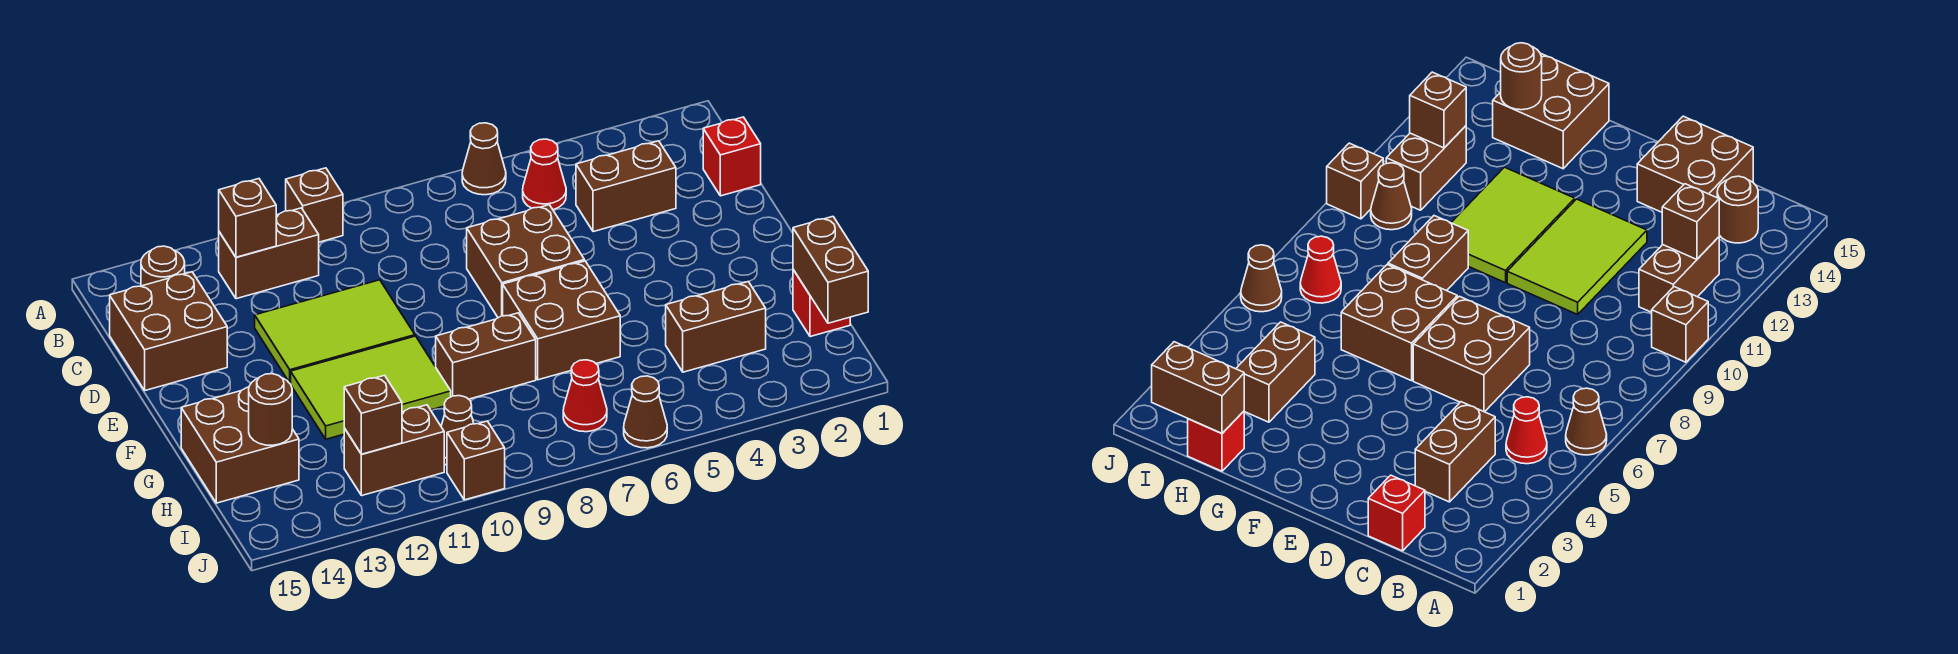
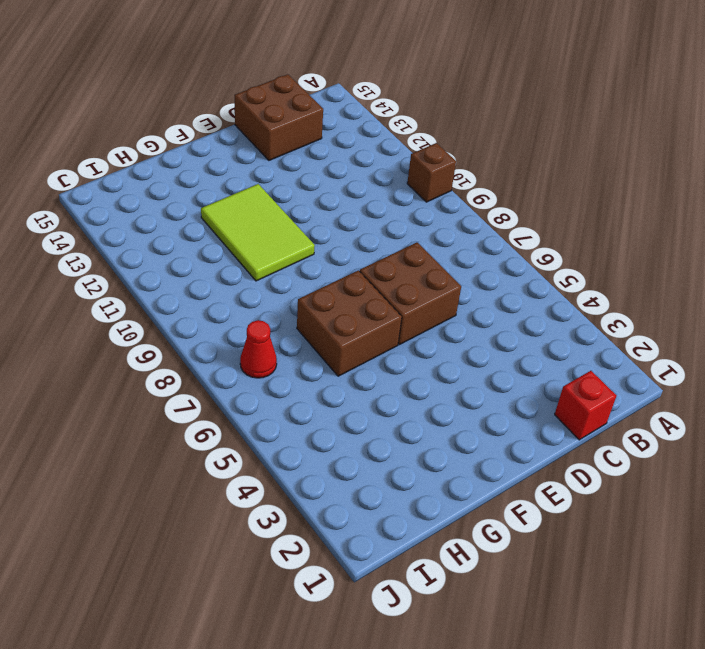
none -> brown 1x1 cone [462,123,506,195]
none -> red 1x1 cone [523,139,566,210]
none -> brown 1x2 brick [219,208,319,299]

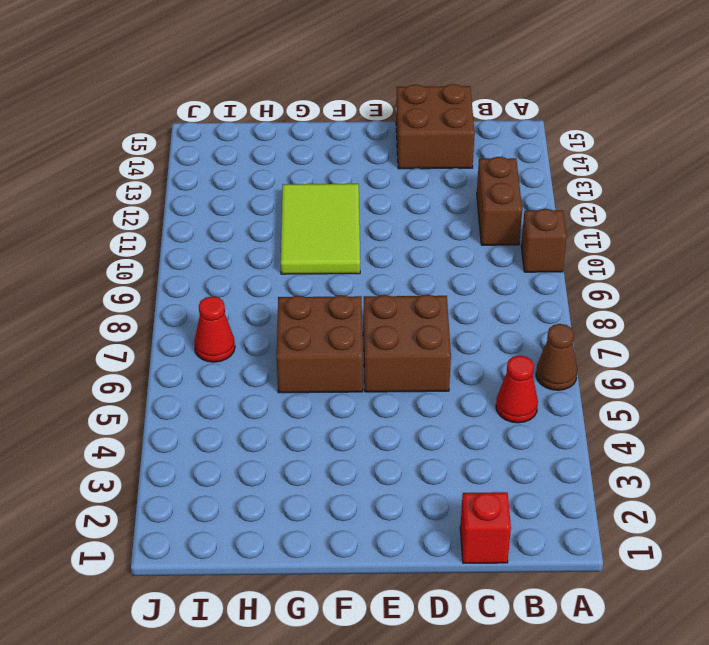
none -> brown 1x1 round brick [141,246,185,286]
none -> brown 1x2 brick [576,141,676,232]
none -> lime 2x3 tile [255,280,415,383]

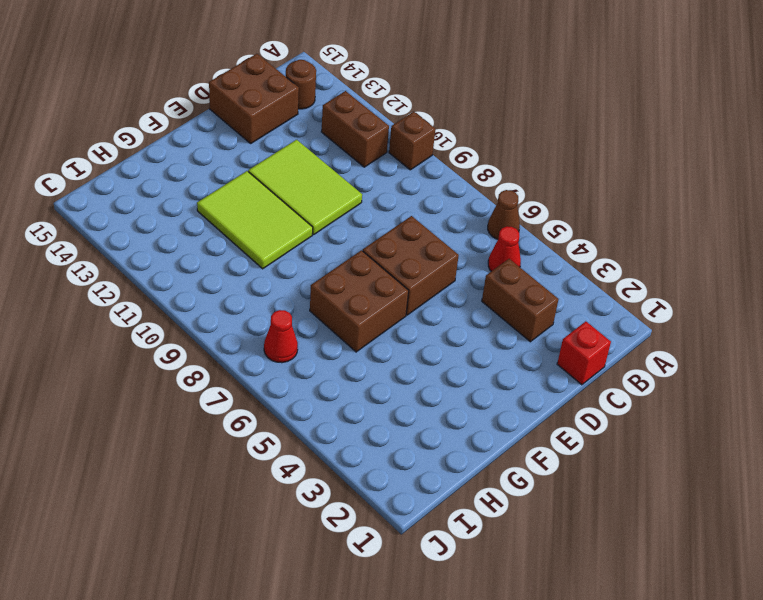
none -> brown 1x2 brick [436,313,536,399]
none -> brown 2x2 brick [181,387,299,503]
none -> red 1x1 brick [793,270,850,337]

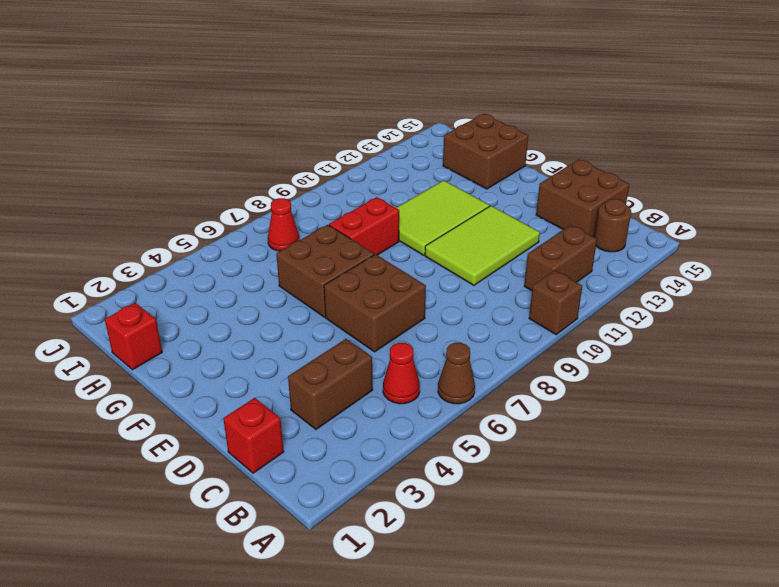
red 1x2 brick [329,197,399,255] -> brown 1x2 brick [436,313,536,399]
none -> brown 1x2 brick [666,282,766,372]
none -> brown 1x1 cone [441,396,474,465]
none -> brown 1x2 brick [344,405,444,496]

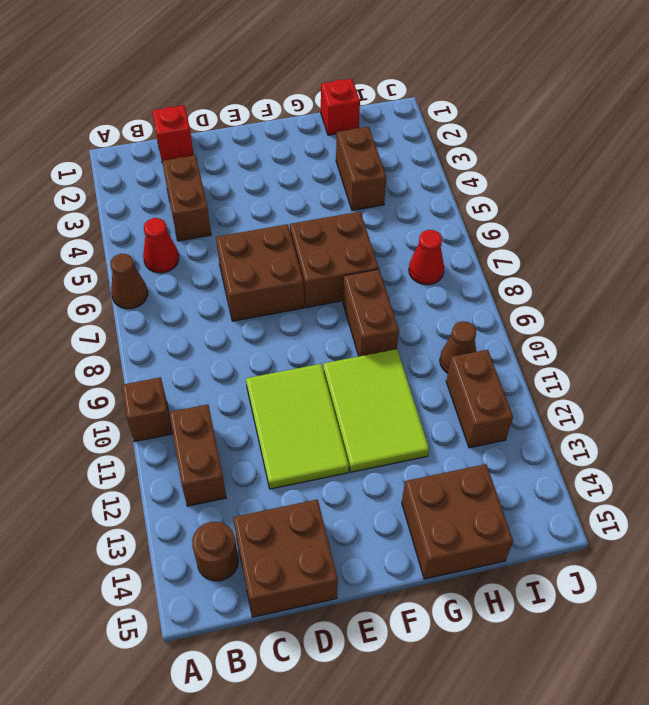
none -> brown 1x1 cone [624,376,667,448]
none -> brown 1x1 brick [447,421,505,500]
none -> brown 1x1 brick [219,179,276,257]

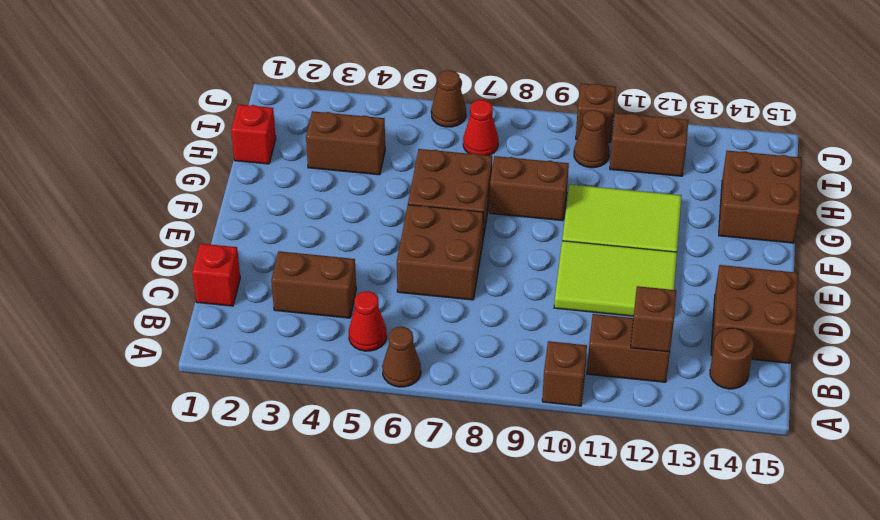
none -> brown 1x2 brick [793,217,868,323]
none -> brown 1x1 round brick [249,374,292,445]
none -> brown 1x1 brick [344,375,402,454]

